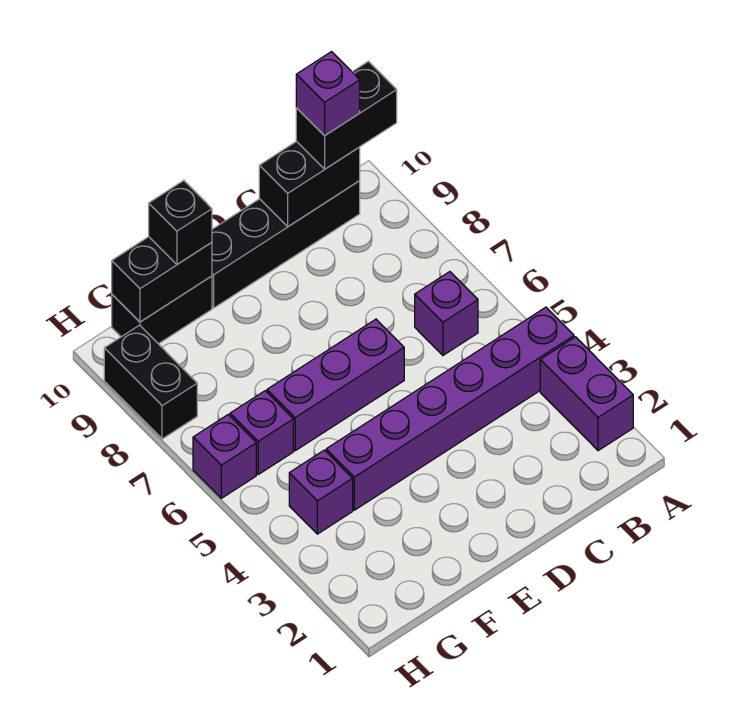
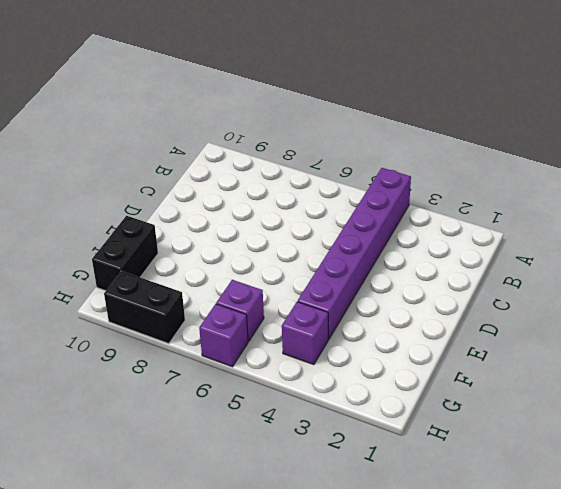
none -> purple 1x2 brick [540,337,633,451]
none -> purple 1x1 brick [415,272,478,355]
none -> black 1x4 brick [212,181,360,308]

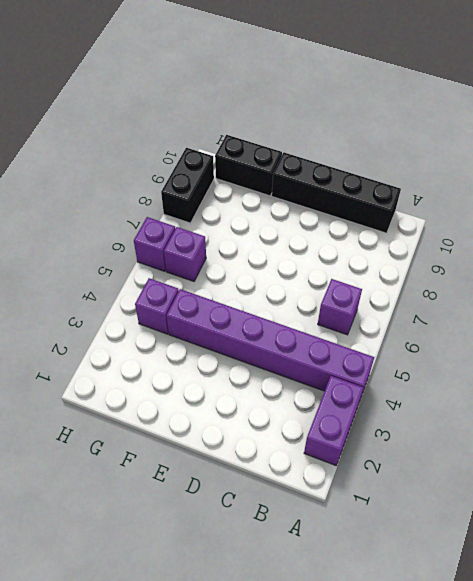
none -> purple 1x3 brick [267,319,404,451]
none -> black 1x2 brick [259,141,360,226]
none -> black 1x2 brick [112,237,212,322]

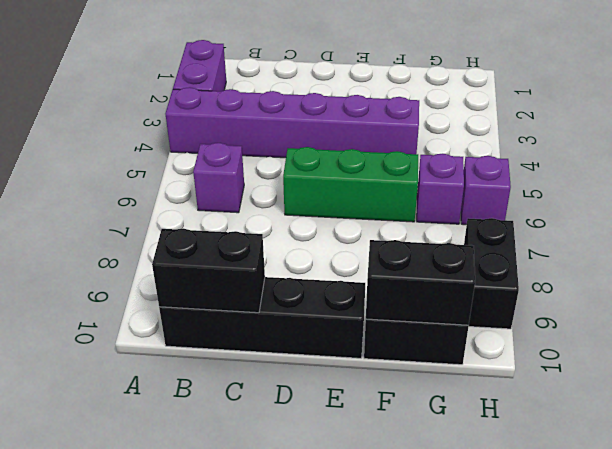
green 1x3 brick [283,147,418,222] -> purple 1x3 brick [267,319,404,451]
none -> purple 1x1 brick [289,450,353,534]
none -> black 1x2 brick [296,61,397,169]
none -> black 1x1 brick [149,181,212,264]

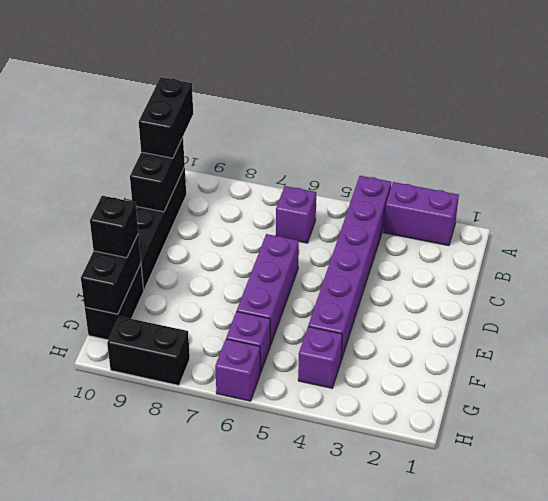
none -> purple 1x1 brick [296,52,360,136]

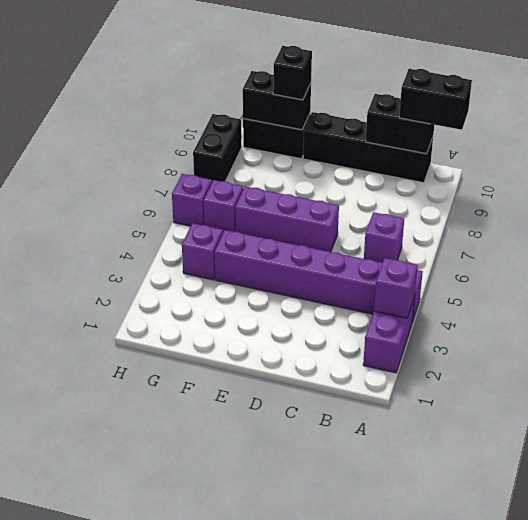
purple 1x1 brick [374,258,418,318] -> purple 1x1 brick moved to [296,52,360,136]

